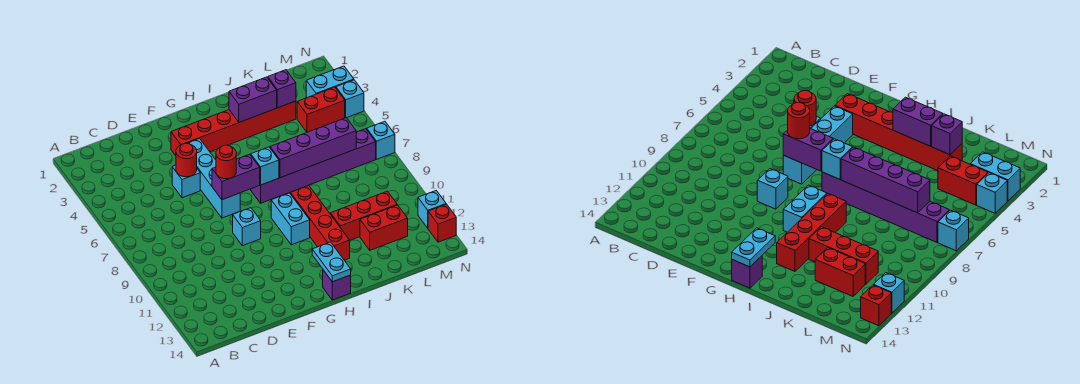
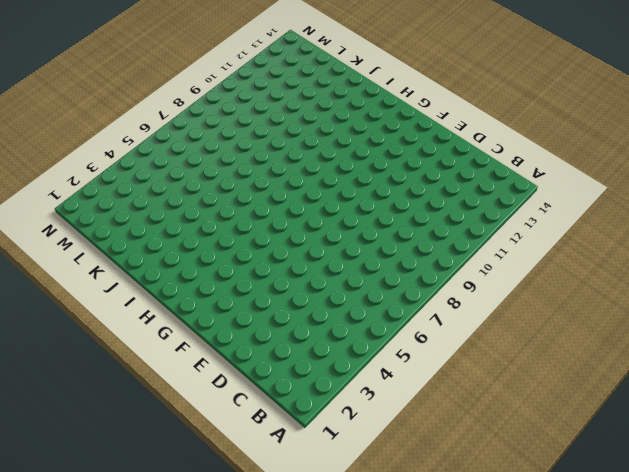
none -> cyan 1x1 brick [172,165,200,198]
none -> red 1x6 brick [171,101,296,156]
none -> cyan 1x4 brick [187,139,240,218]

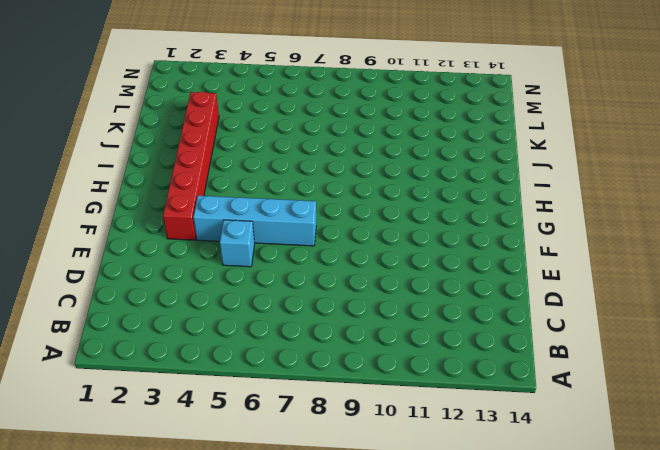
none -> cyan 1x1 brick [233,208,261,246]
none -> purple 1x6 brick [251,129,376,203]
none -> cyan 1x2 brick [271,193,310,245]

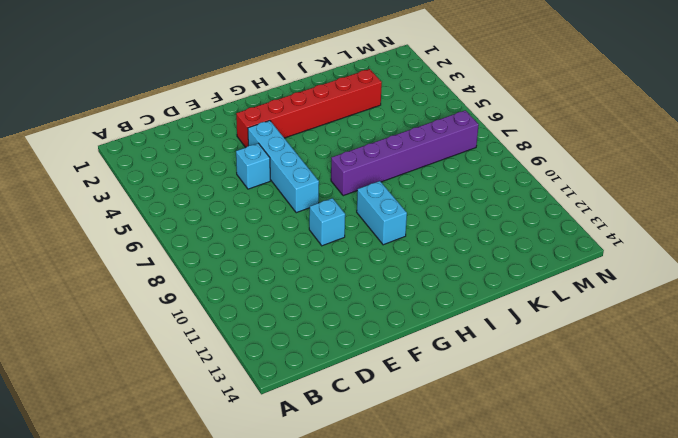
none -> purple 1x1 brick [323,270,351,300]
none -> red 1x4 brick [290,186,350,260]
none -> red 1x3 brick [330,191,397,240]

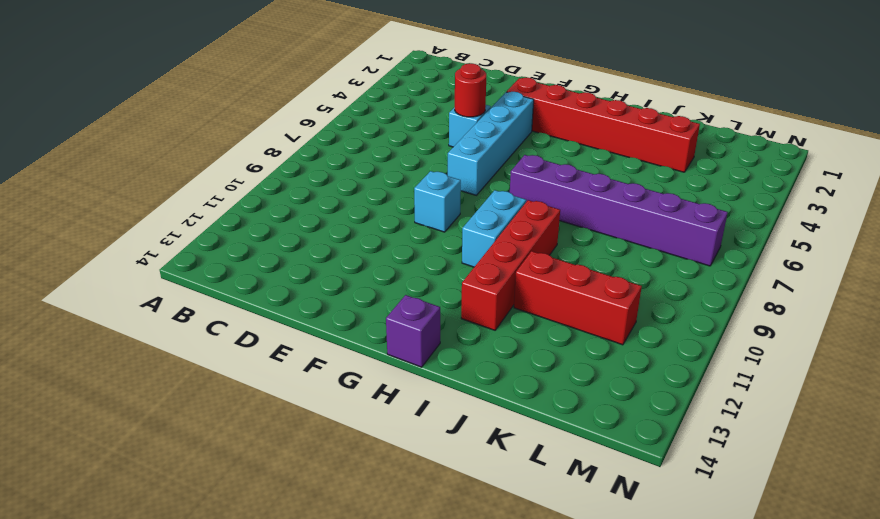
none -> red 1x2 brick [360,205,408,250]
none -> red 1x2 brick [297,87,345,132]
none -> cyan 1x2 brick [306,66,354,98]

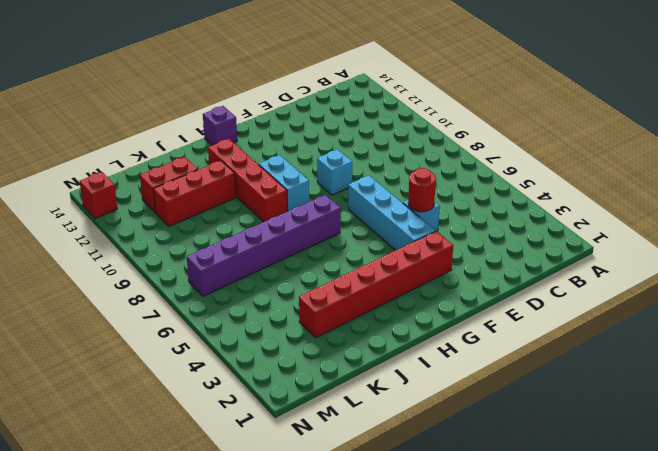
none -> red 1x2 brick [297,87,345,132]
none -> cyan 1x2 brick [306,66,354,98]
none -> cyan 1x1 brick [336,80,364,118]

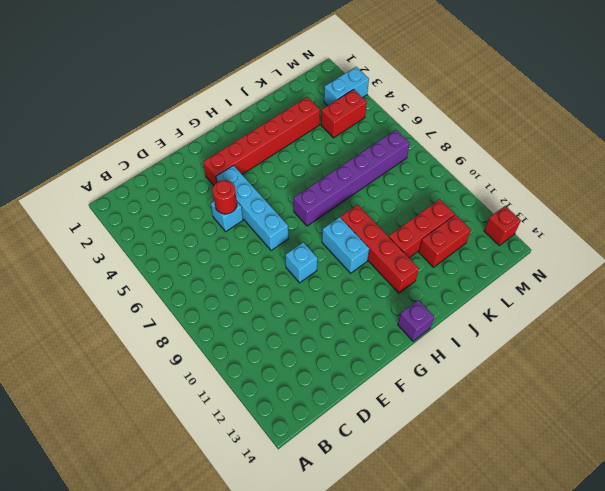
none -> cyan 1x1 brick [336,80,364,118]
none -> cyan 1x1 brick [367,121,395,159]
none -> cyan 1x1 brick [418,191,446,228]

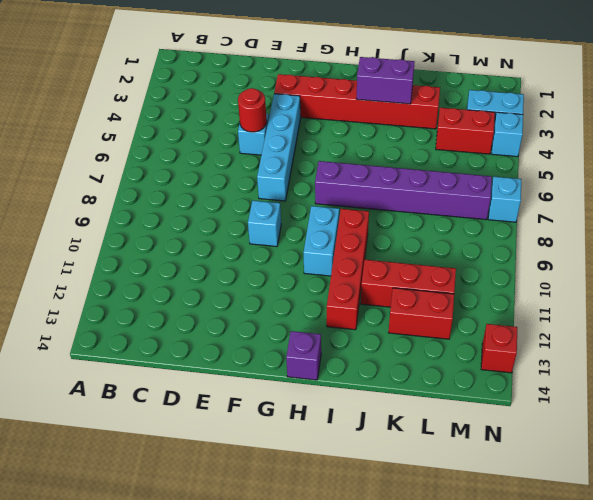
none -> cyan 1x1 brick [418,191,446,228]
none -> purple 1x2 brick [212,154,260,200]
none -> cyan 1x1 brick [251,147,279,185]

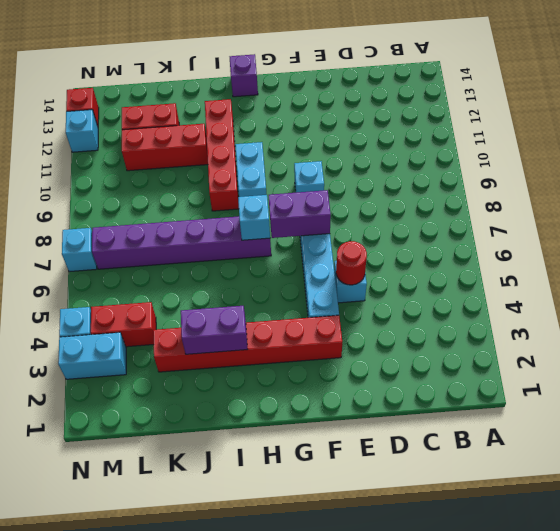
none -> cyan 1x2 plate [312,242,351,282]
none -> purple 1x4 brick [270,118,356,178]
none -> purple 1x1 brick [267,70,296,108]

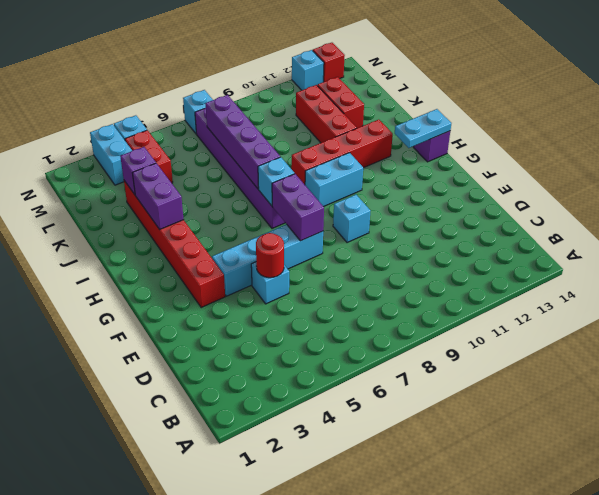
none -> red 1x1 round brick [216,145,236,179]

